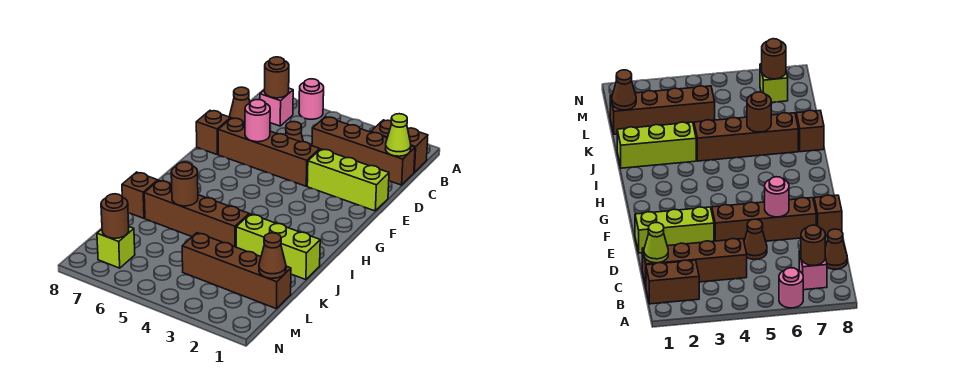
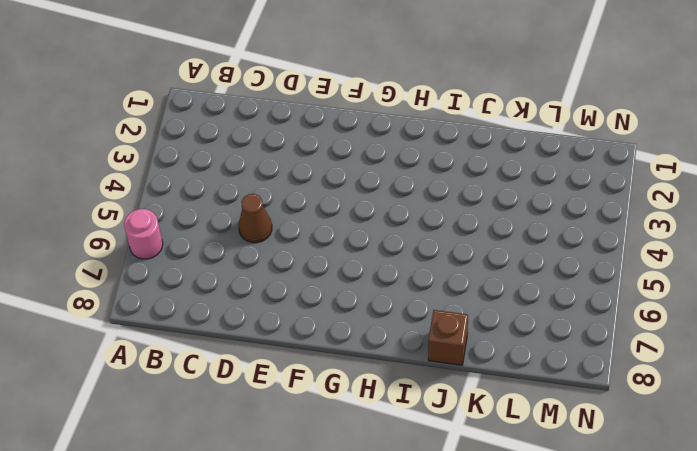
none -> brown 1x2 brick [371,120,428,172]
none -> pink 1x1 brick [260,88,293,126]
none -> brown 1x4 brick [312,117,415,185]

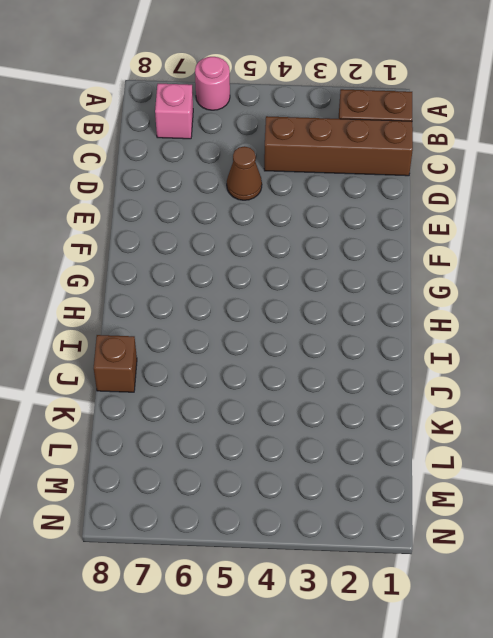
none -> brown 1x1 cone [229,87,250,122]
none -> lime 1x3 brick [307,149,389,211]
none -> brown 1x4 brick [218,118,320,186]

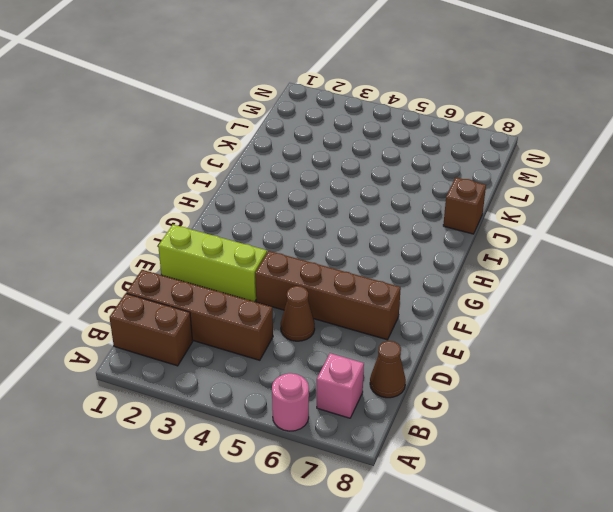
none -> brown 1x1 brick [196,111,231,154]
none -> lime 1x3 brick [236,214,320,280]
none -> brown 1x4 brick [144,180,249,247]

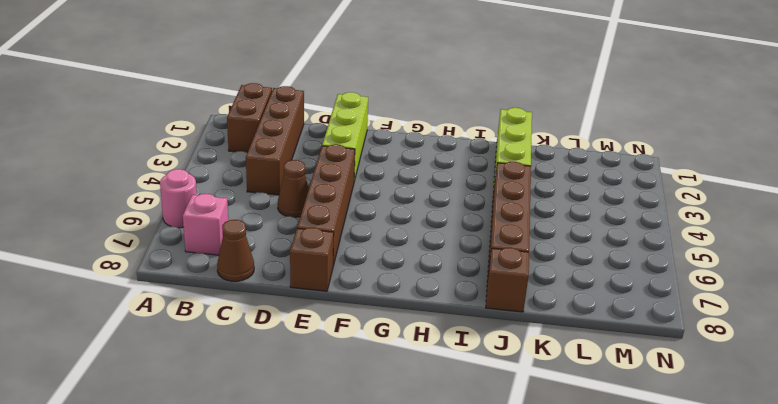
none -> brown 1x4 brick [182,233,291,309]
none -> lime 1x1 brick [97,227,135,268]
none -> brown 1x1 round brick [264,57,289,98]

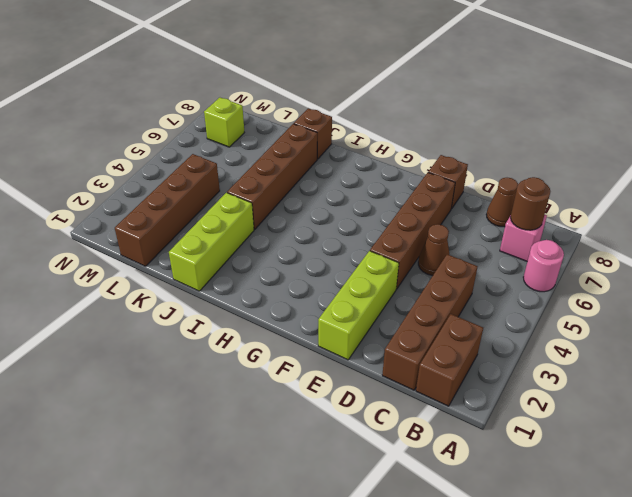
none -> lime 1x1 cone [385,114,411,156]
none -> pink 1x1 round brick [245,100,270,142]
none -> brown 1x1 round brick [171,162,198,206]

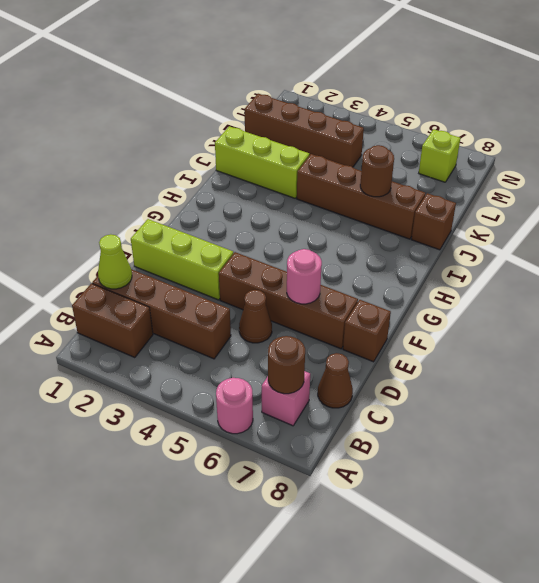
none -> brown 1x1 cone [259,233,286,278]
none -> brown 1x1 round brick [101,194,129,238]

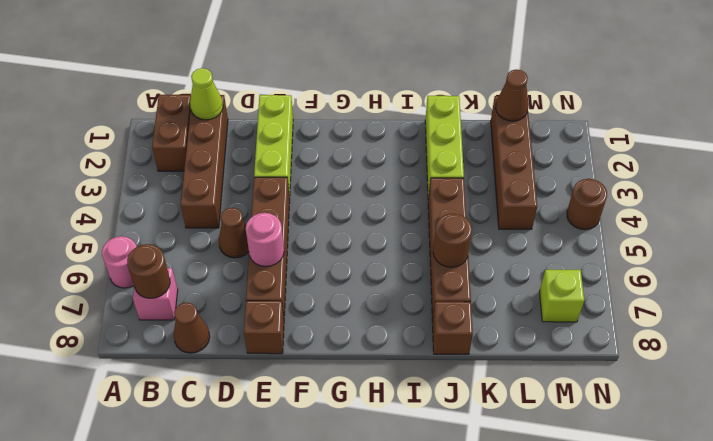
brown 1x1 round brick [567,179,607,230] -> brown 1x1 round brick moved to [101,194,129,238]

